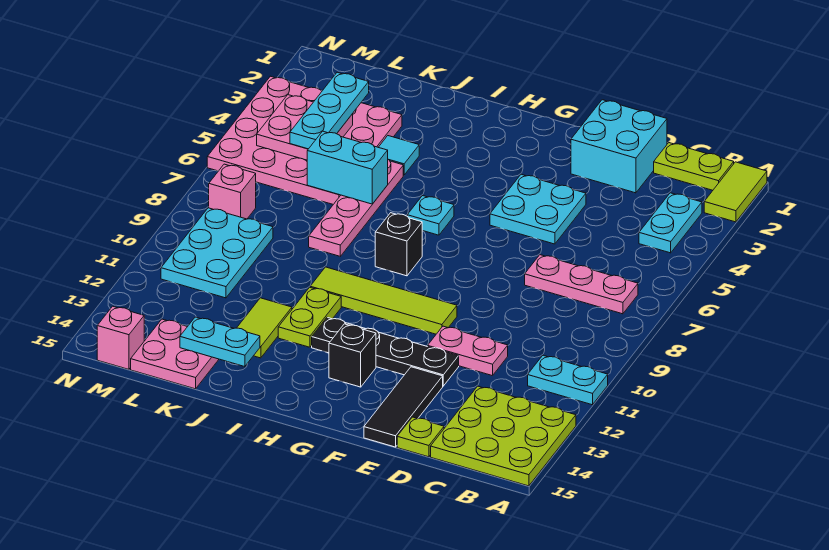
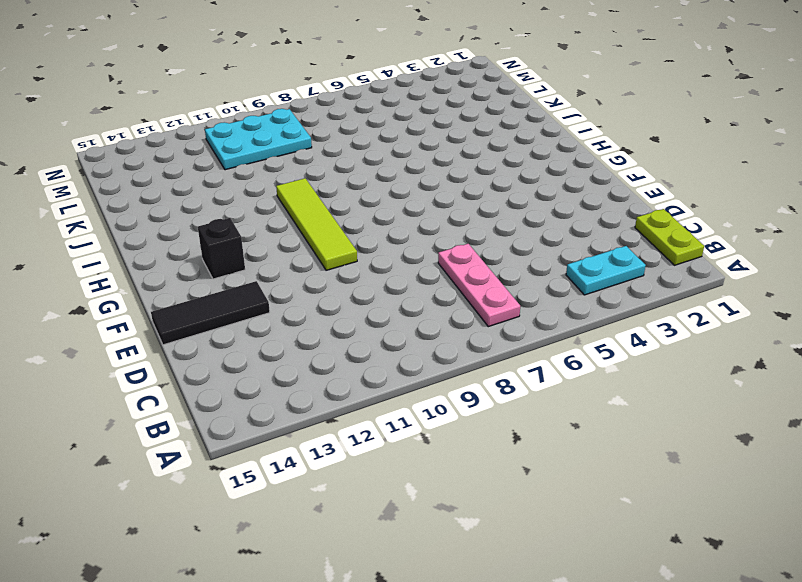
none -> lime 1x2 tile [704,162,767,222]
none -> cyan 1x2 plate [528,355,608,405]
none -> lime 3x3 plate [431,386,576,486]

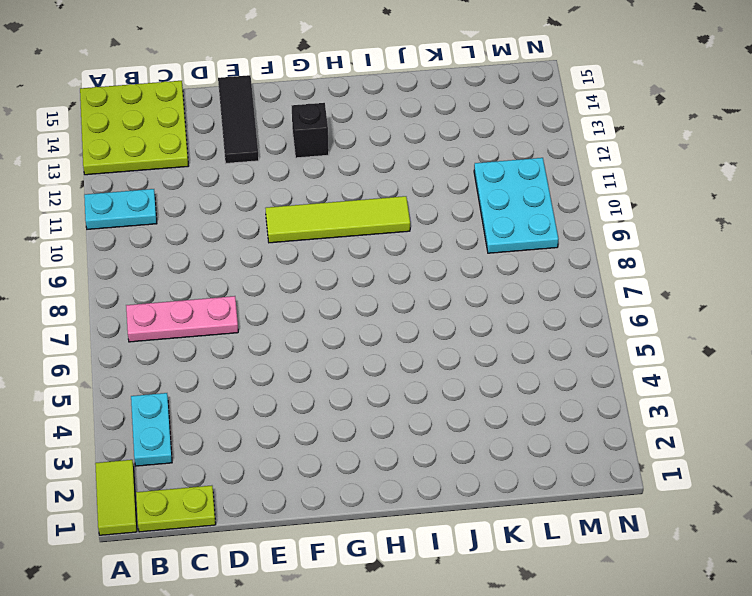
none -> cyan 2x2 brick [571,100,667,193]
none -> pink 1x2 plate [428,326,508,376]
none -> lime 1x1 plate [397,417,444,457]

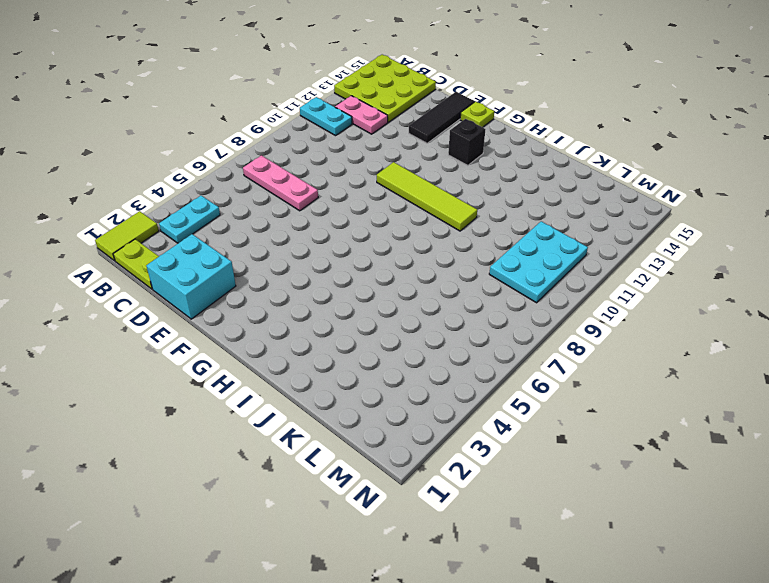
pink 1x2 plate [335,96,388,134] -> pink 1x2 plate moved to [428,326,508,376]
lime 1x1 plate [460,102,494,127] -> lime 1x1 plate moved to [397,417,444,457]
none -> cyan 2x2 plate [490,174,586,244]
none -> black 1x4 plate [312,317,459,386]
none -> cyan 1x1 plate [407,196,454,235]

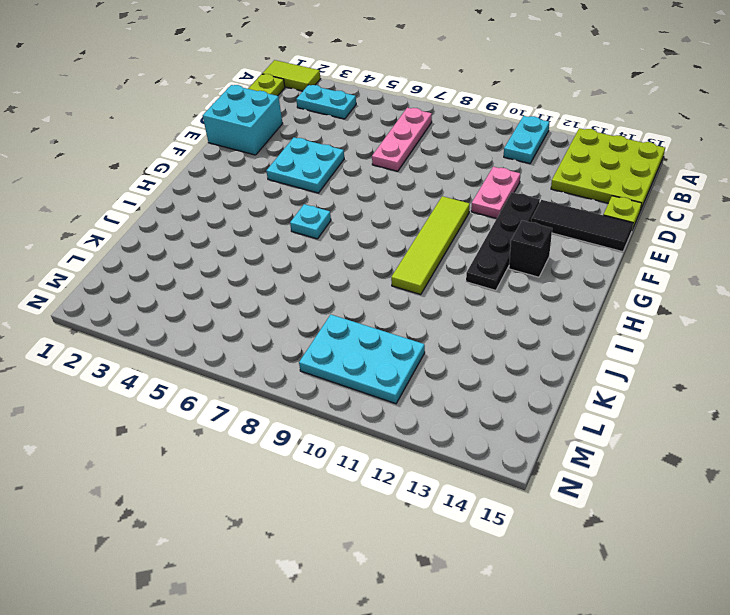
none -> black 1x1 brick [375,213,422,276]
none -> lime 1x2 plate [278,287,341,347]
none -> cyan 1x1 tile [378,136,419,175]

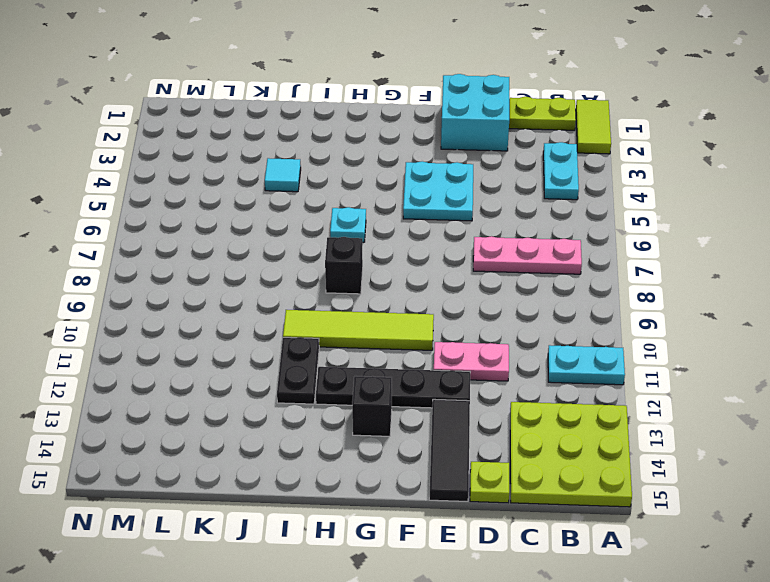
black 1x2 plate [277,337,319,404] -> lime 1x2 plate [278,287,341,347]
none -> pink 1x4 plate [309,160,403,256]
none -> lime 1x2 tile [237,298,292,358]
none -> pink 4x4 plate [207,76,402,204]

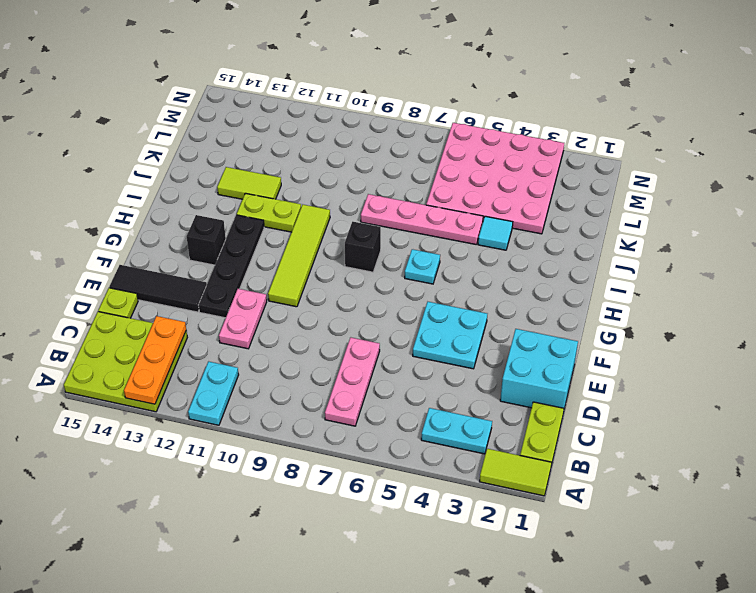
orange 1x3 plate [124,316,186,404] -> none
none -> pink 2x2 plate [131,319,219,389]
none -> cyan 2x3 plate [161,208,273,298]
none -> pink 1x1 brick [209,164,256,219]

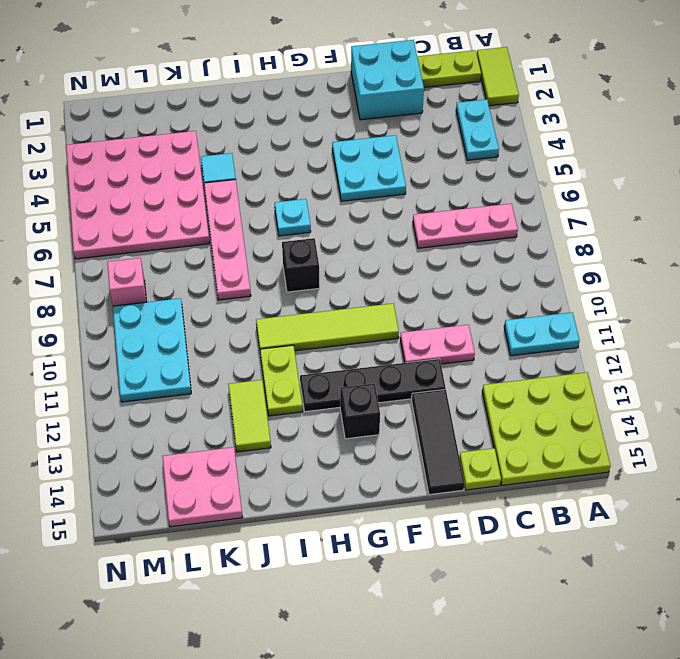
none -> pink 1x1 brick [97,306,144,369]
none -> cyan 1x2 brick [307,131,388,204]
none -> cyan 1x2 plate [180,317,260,367]

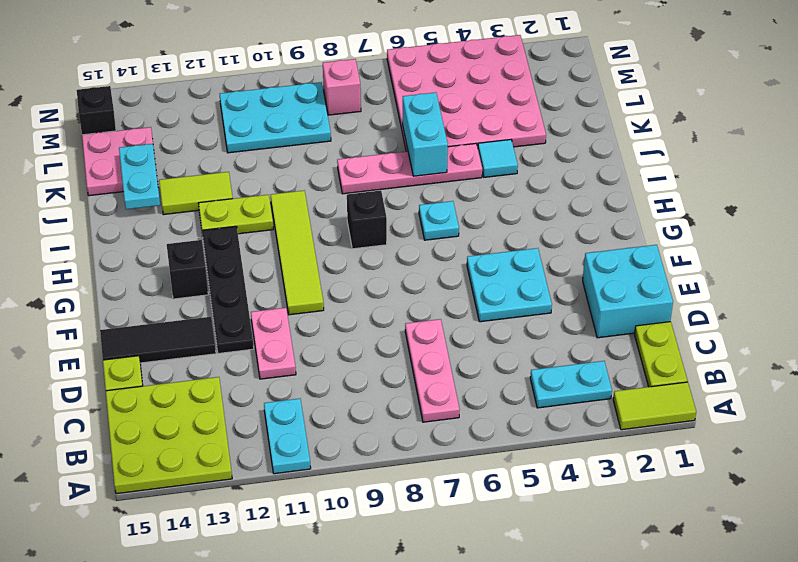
black 1x1 brick [77,86,116,135] -> pink 1x1 brick [97,306,144,369]
none -> pink 2x2 plate [257,95,353,160]
none -> cyan 1x3 plate [290,72,369,149]

